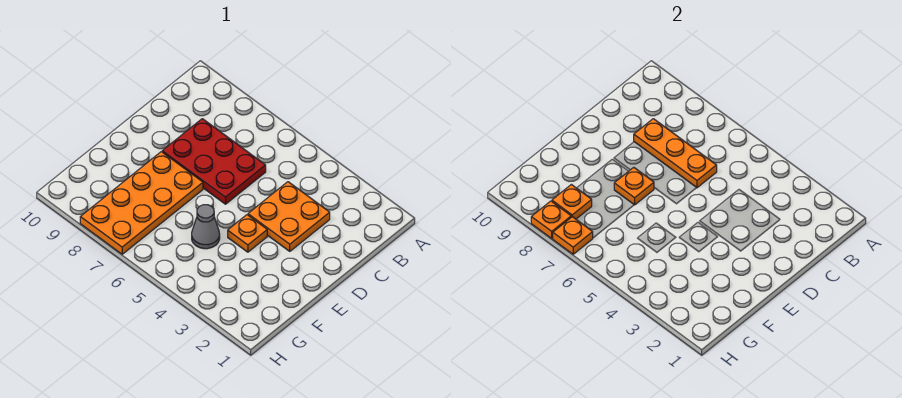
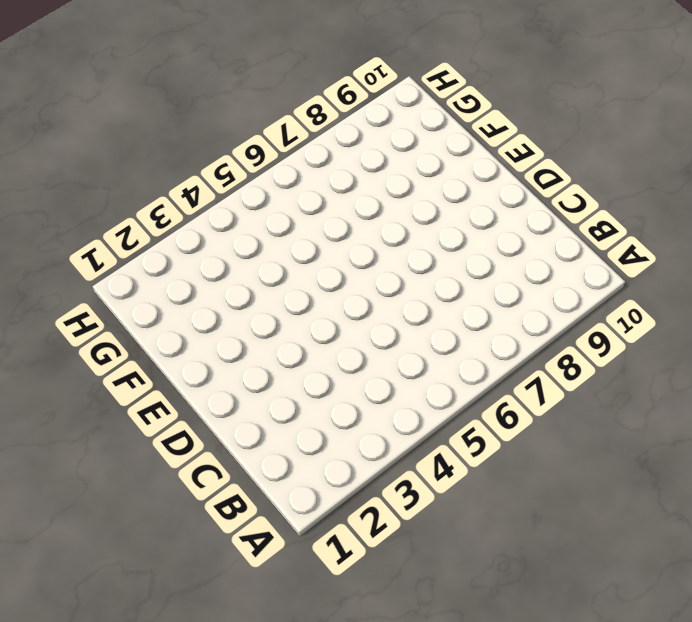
none -> orange 2x2 plate [248,182,330,251]
none -> red 2x3 plate [162,119,266,204]

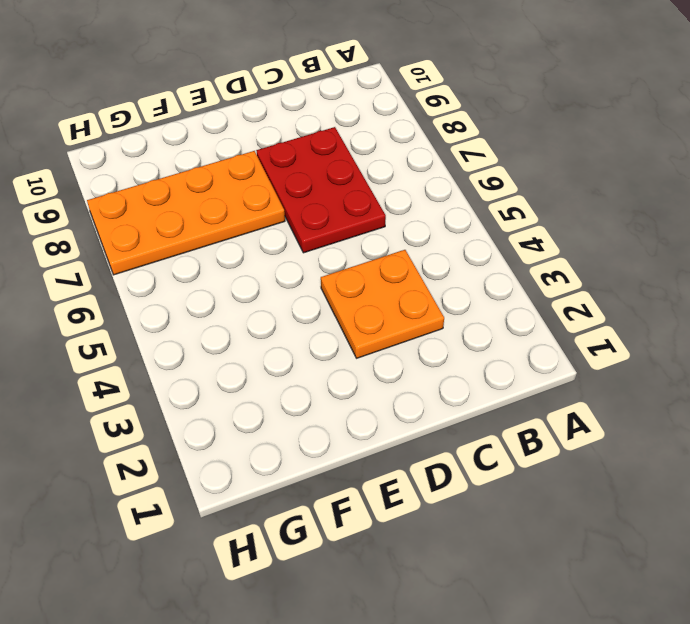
none -> orange 1x1 plate [228,215,267,252]
none -> grey 1x1 cone [192,205,220,249]

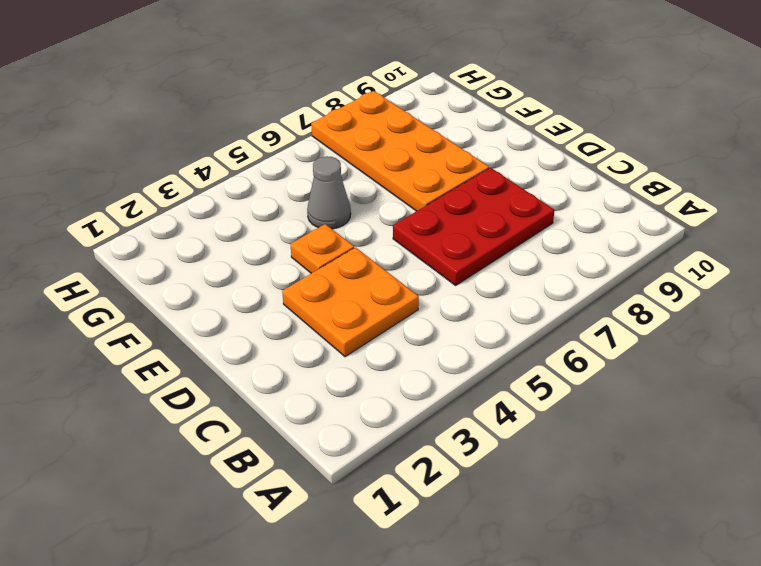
none -> orange 1x3 plate [634,119,717,188]
none -> orange 1x1 plate [614,167,654,205]

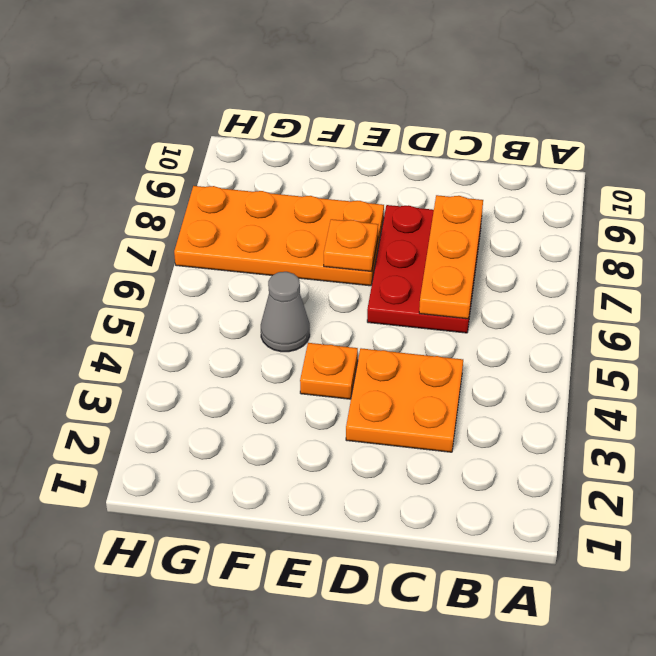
none -> orange 1x1 plate [552,185,592,219]
none -> orange 1x1 plate [552,217,593,254]

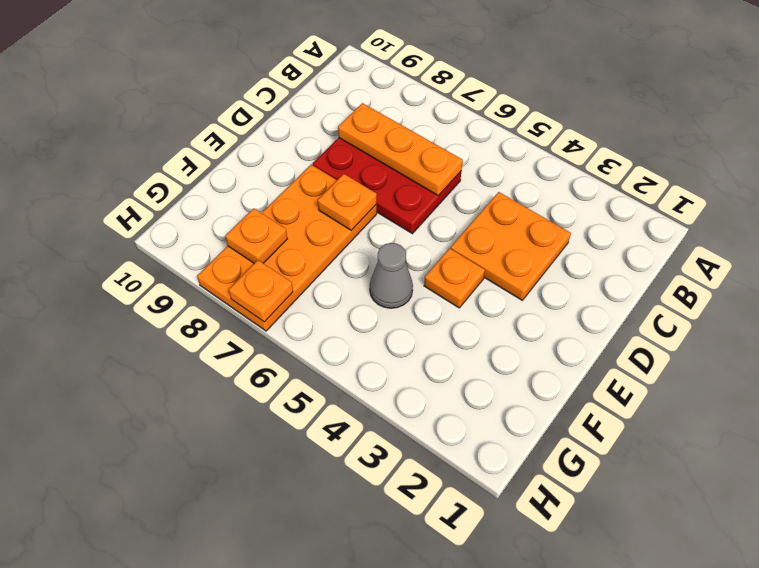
none -> orange 1x1 plate [531,201,571,239]

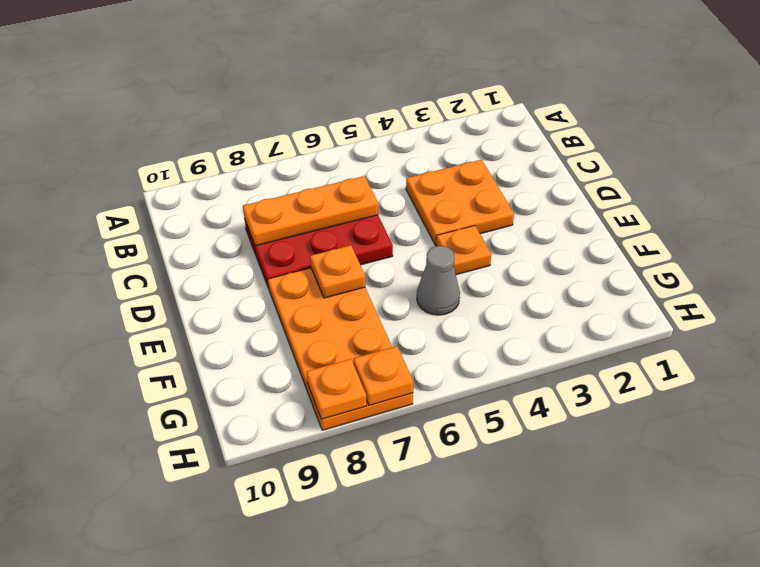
none -> orange 1x1 plate [552,185,592,219]

